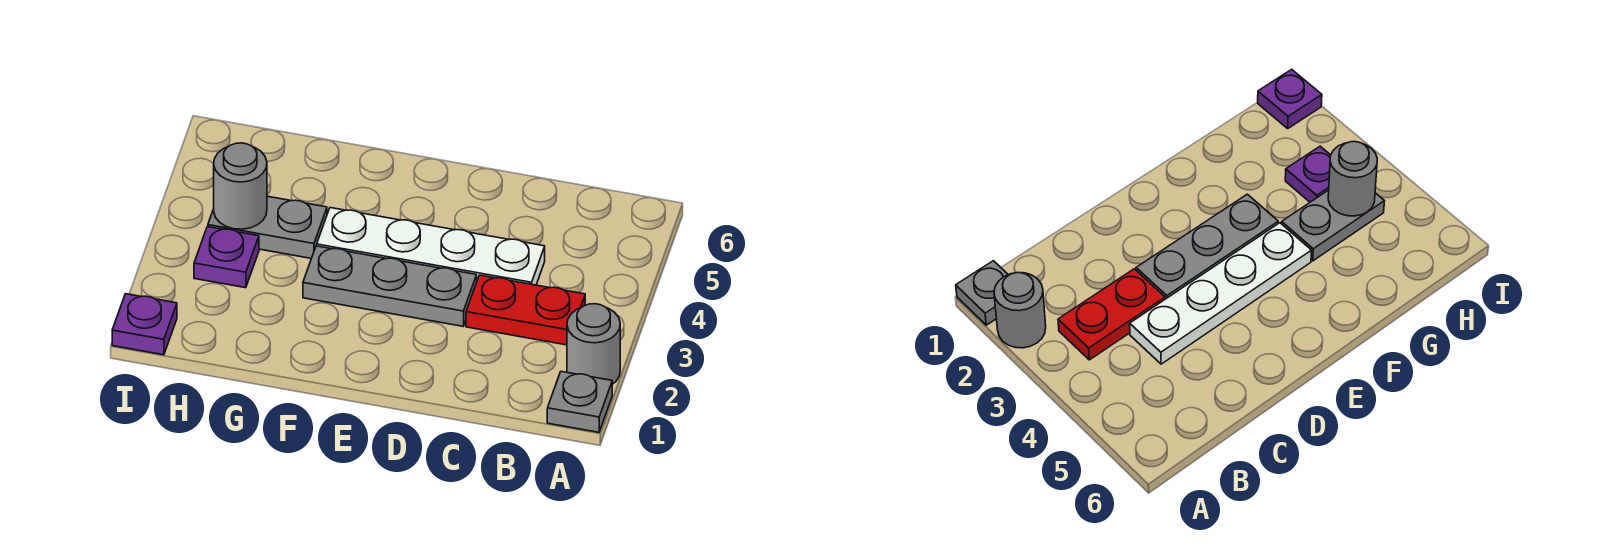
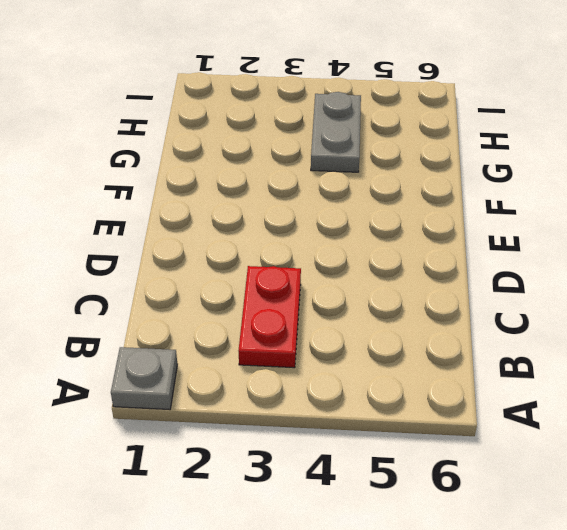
none -> grey 1x1 round brick [567,304,620,384]
none -> white 1x4 plate [317,208,545,285]

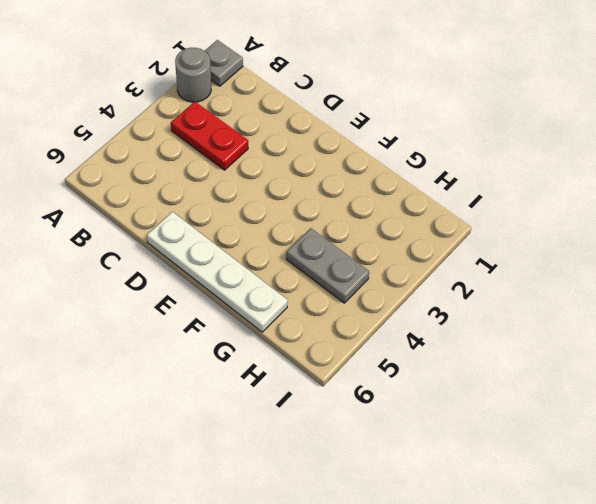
white 1x4 plate [147,212,288,332] -> white 1x4 plate moved to [317,208,545,285]
none -> grey 1x3 plate [303,246,477,326]
none -> purple 1x1 plate [194,227,259,288]

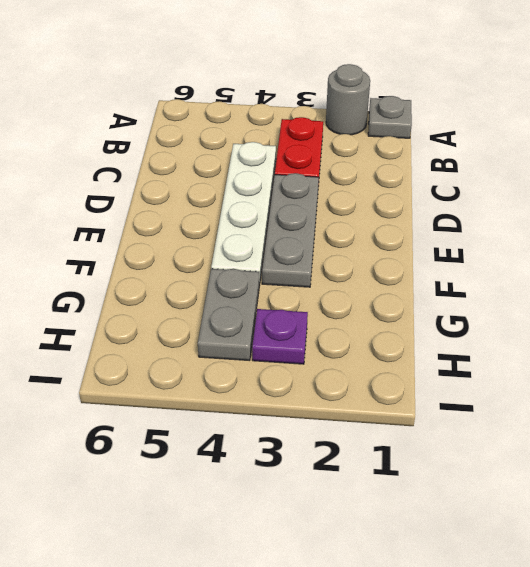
none -> purple 1x1 plate [112,294,177,355]
none -> grey 1x1 round brick [214,143,267,229]

